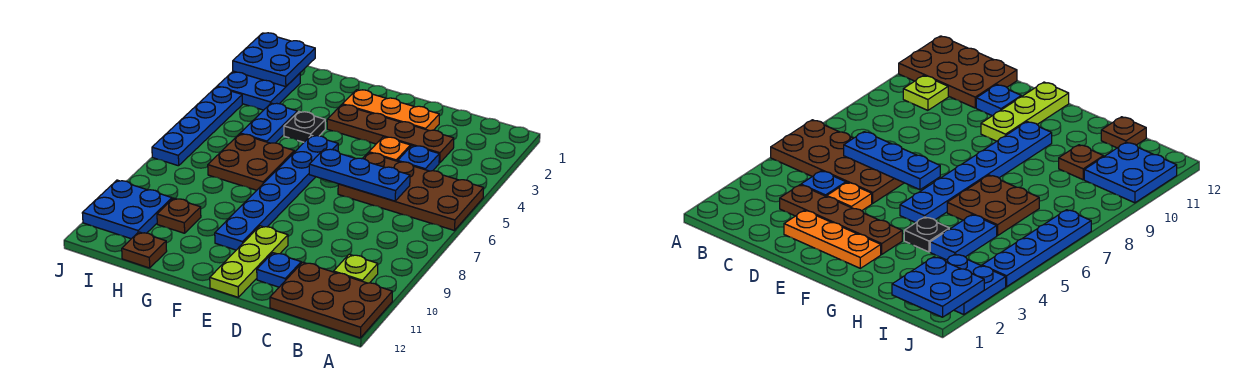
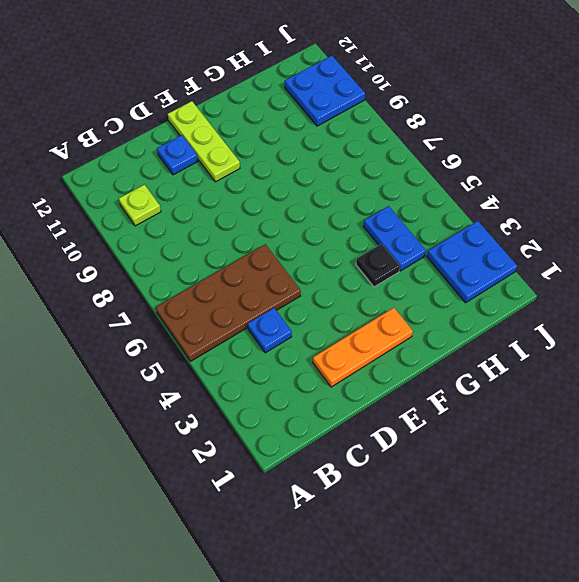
none -> brown 2x3 plate [270,262,392,338]
none -> brown 1x4 plate [327,105,454,163]
none -> orange 1x1 plate [369,137,410,161]

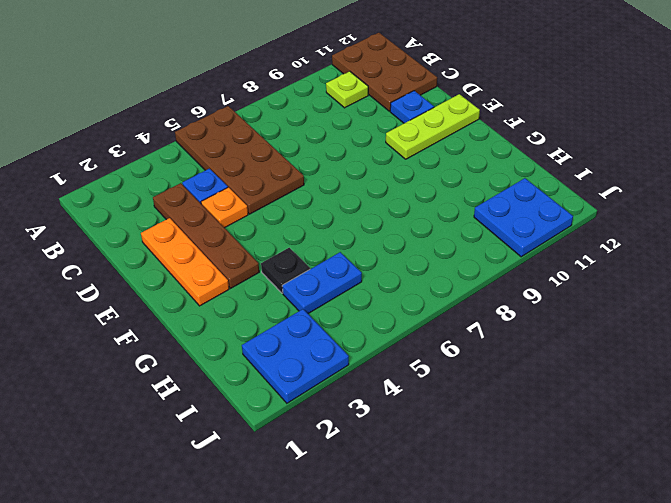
none -> blue 1x6 plate [215,135,338,250]
none -> brown 2x2 plate [208,134,294,190]
none -> brown 1x1 plate [157,198,201,233]

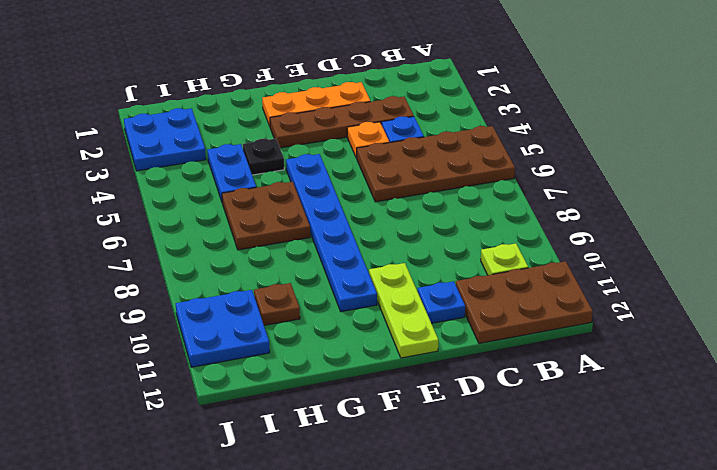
none -> brown 1x1 plate [122,232,167,268]
none -> blue 1x4 plate [152,87,242,166]
none -> blue 1x3 plate [309,149,410,201]

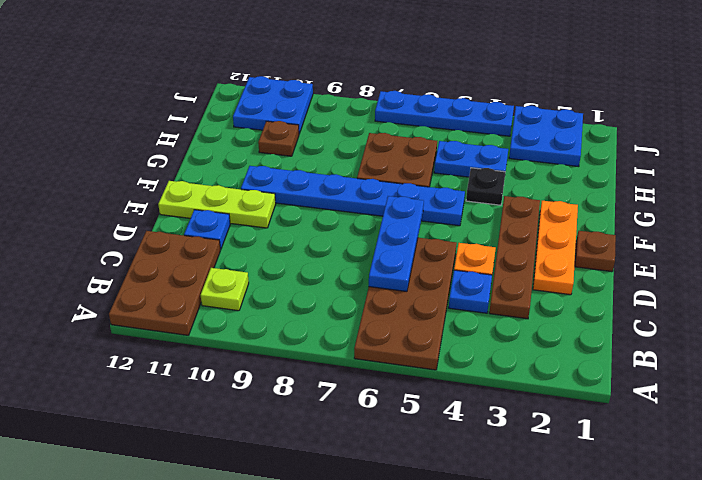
brown 1x1 plate [575,231,616,272] -> brown 1x1 plate moved to [122,232,167,268]
none -> blue 2x2 plate [233,33,315,87]

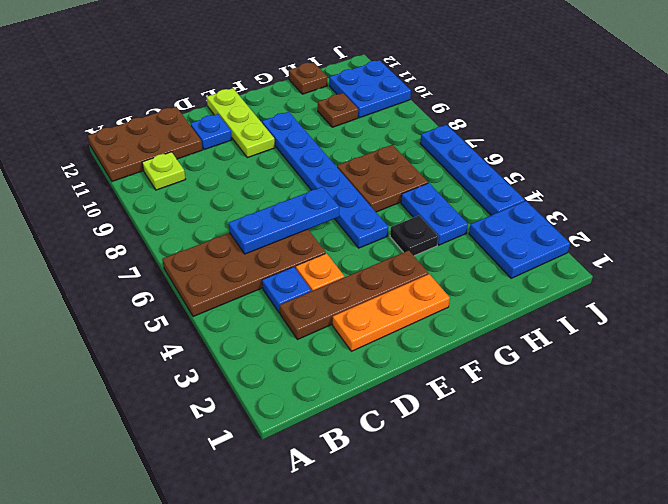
none -> blue 2x2 plate [233,33,315,87]

